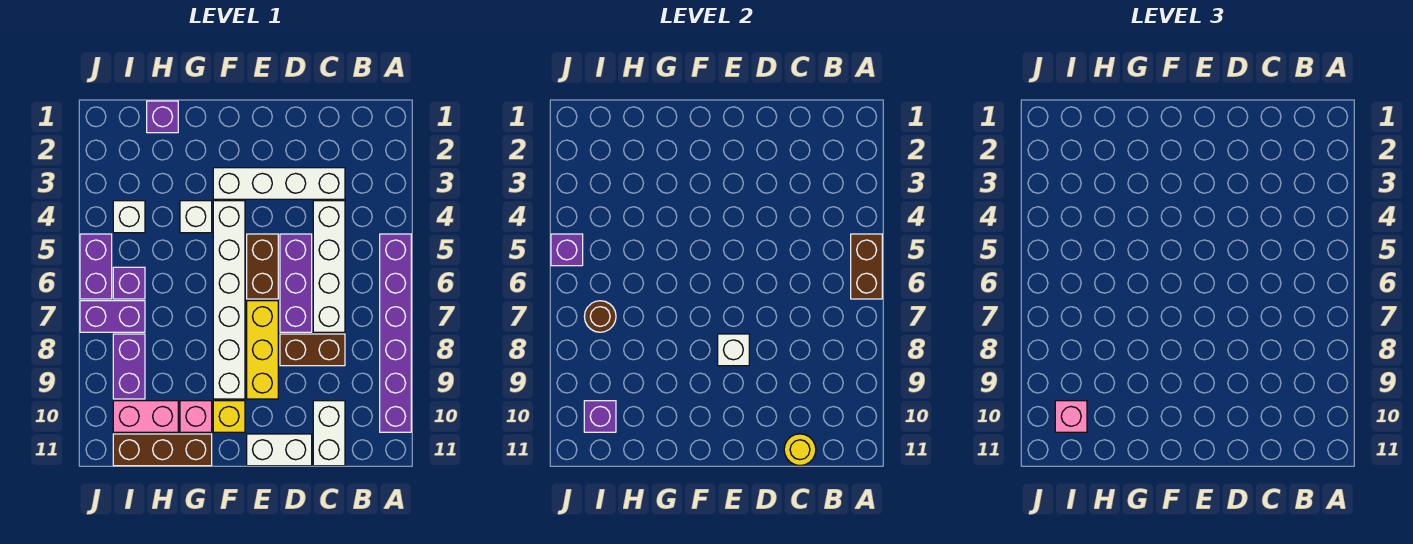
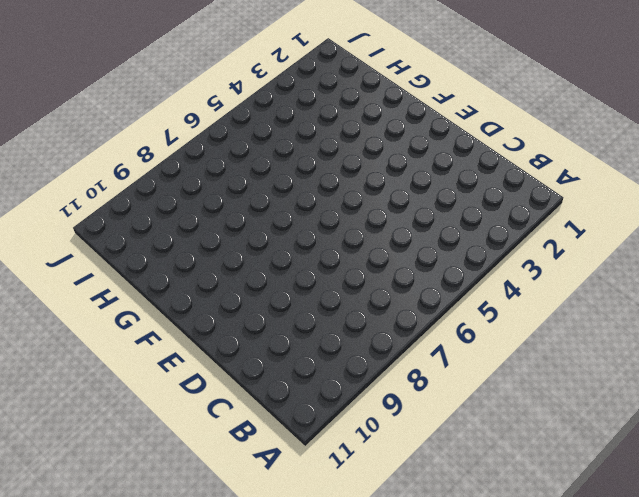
none -> purple 1x6 brick [380,234,411,432]
none -> white 1x4 brick [213,168,345,199]
none -> white 1x4 brick [313,201,345,332]

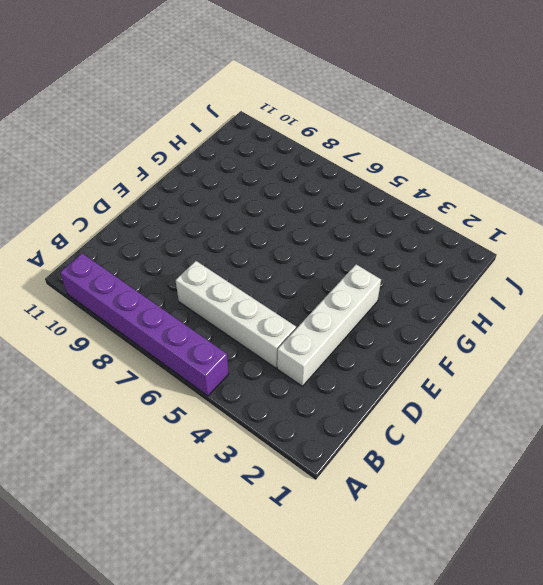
none -> brown 1x2 brick [280,334,345,366]
none -> white 1x2 brick [313,401,345,466]
none -> purple 1x3 brick [280,234,312,332]

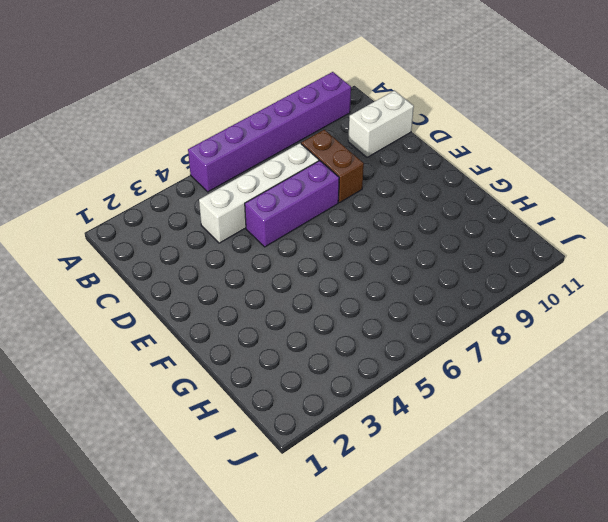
none -> white 1x4 brick [213,168,345,199]
none -> white 1x2 brick [247,434,312,466]
none -> brown 1x2 brick [247,234,278,299]

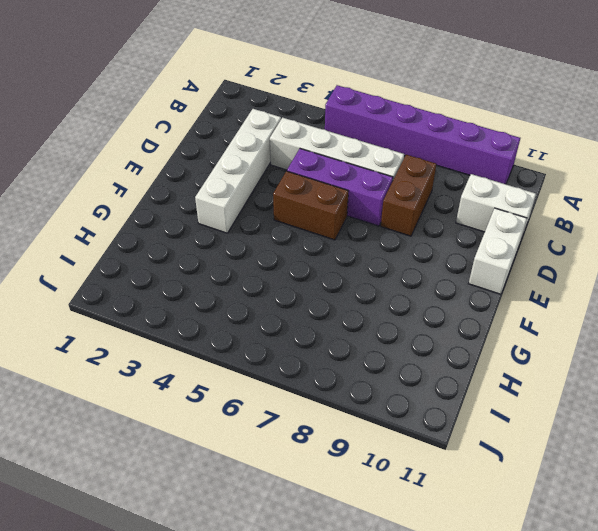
none -> yellow 1x3 brick [247,301,278,399]
none -> white 1x6 brick [213,201,245,399]
none -> yellow 1x1 brick [213,401,245,432]

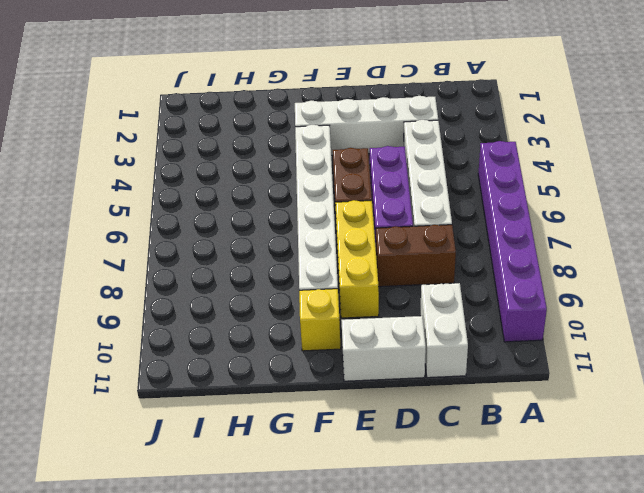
none -> white 1x1 brick [180,201,212,233]
none -> pink 1x1 brick [180,401,212,432]
none -> brown 1x3 brick [113,434,212,466]

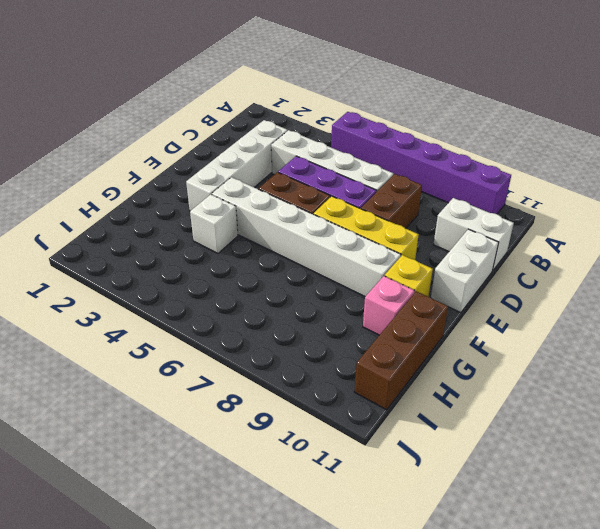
none -> purple 1x1 brick [147,101,178,133]
none -> pink 1x2 brick [113,401,178,432]
none -> white 1x1 brick [113,201,145,233]

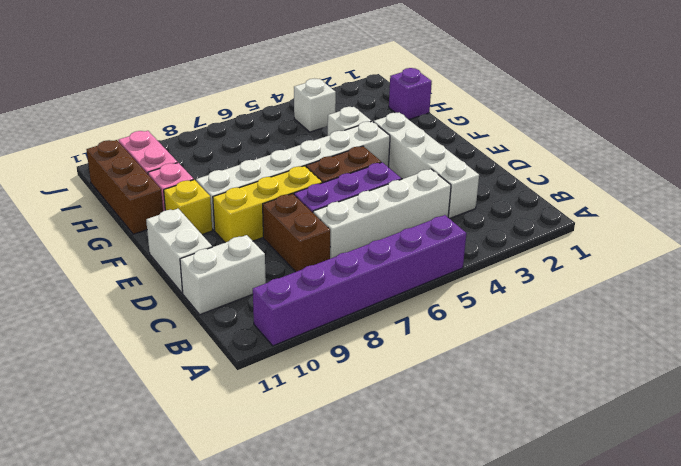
none -> purple 1x1 brick [113,267,145,299]
none -> purple 1x2 brick [80,301,145,332]
none -> purple 1x2 brick [113,334,145,399]

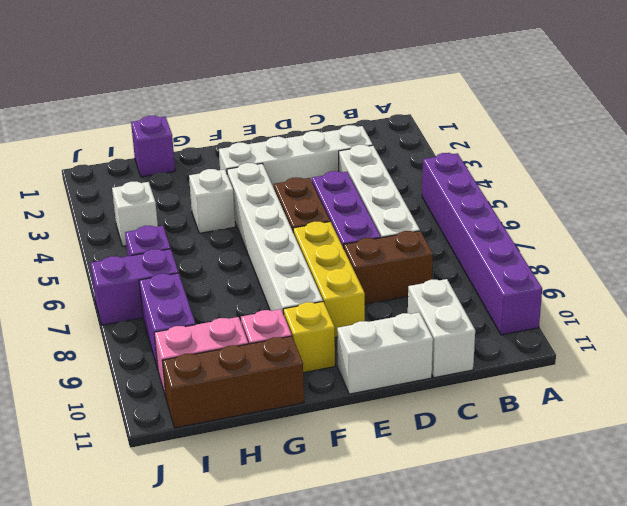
none -> purple 1x2 brick [80,234,112,299]
none -> brown 1x2 brick [851,234,882,299]
none -> yellow 1x1 round brick [784,434,816,465]

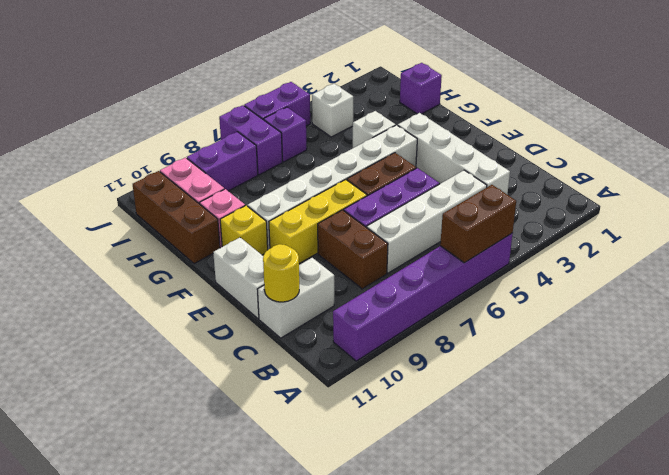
none -> white 1x1 brick [718,334,749,366]
none -> brown 1x1 round brick [584,301,616,332]
none -> purple 1x1 brick [584,401,616,432]

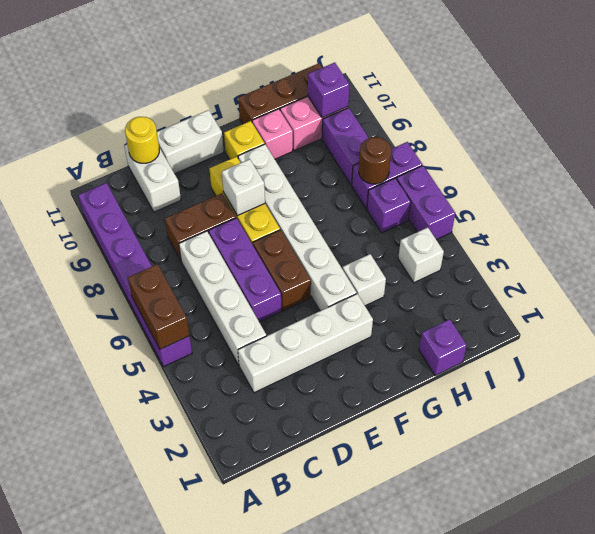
none -> purple 1x1 brick [551,234,583,266]
none -> pink 1x1 brick [1055,401,1087,432]

